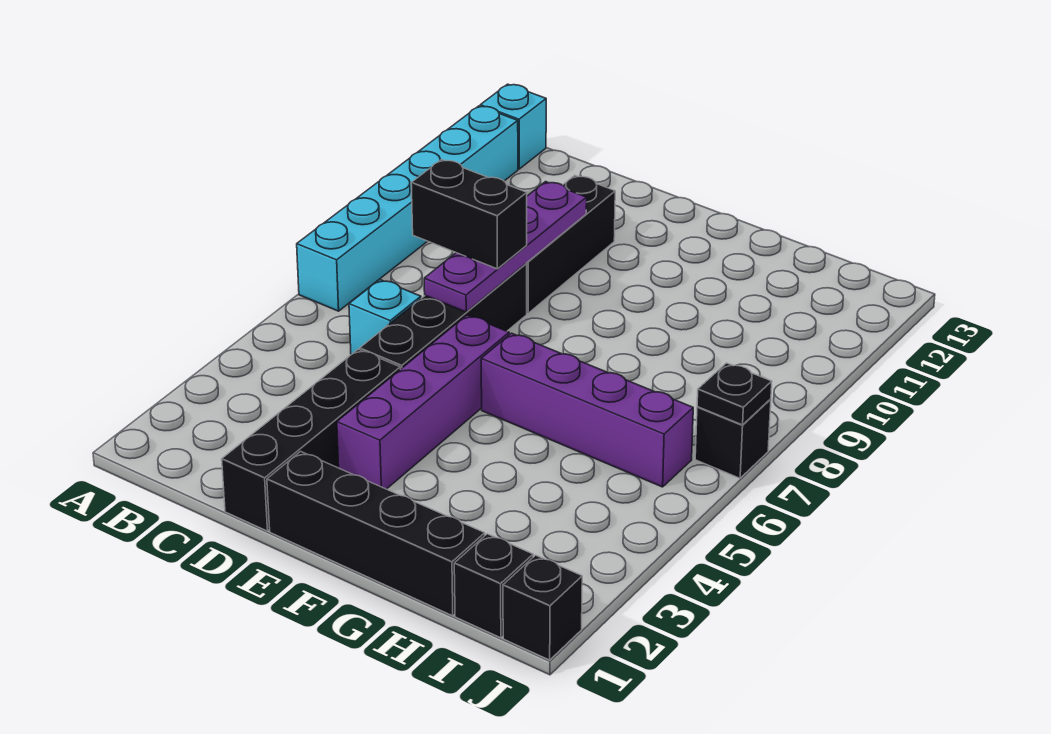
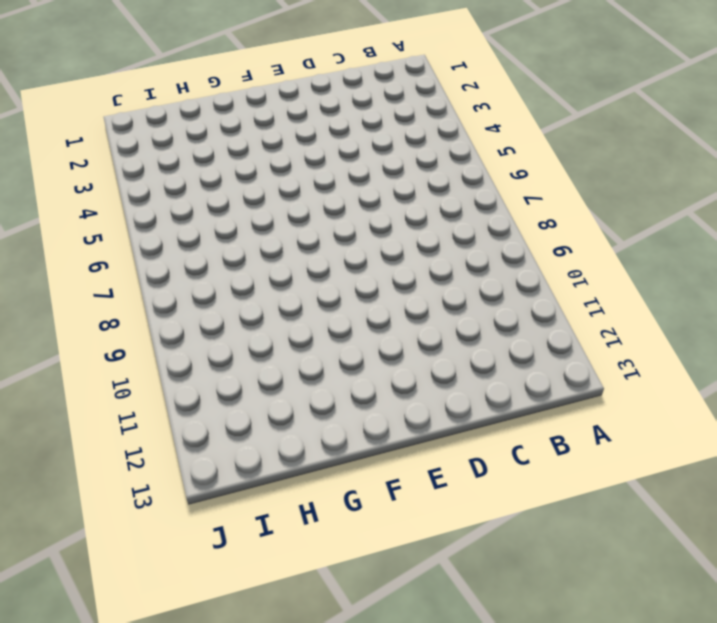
none -> cyan 1x6 brick [297,106,518,311]
none -> cyan 1x1 brick [480,84,546,169]
none -> cyan 1x1 brick [349,280,421,355]

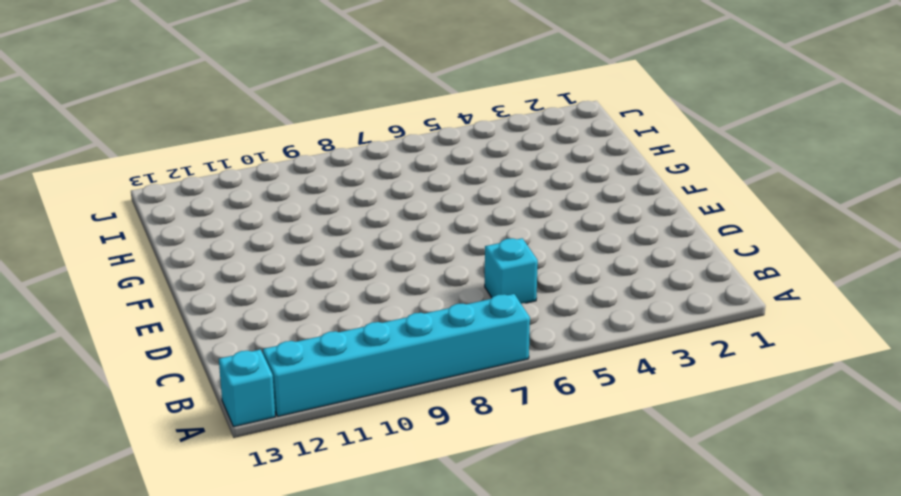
none -> black 1x4 brick [222,349,400,531]
none -> black 1x4 brick [360,264,527,369]
none -> black 1x3 brick [526,175,615,313]

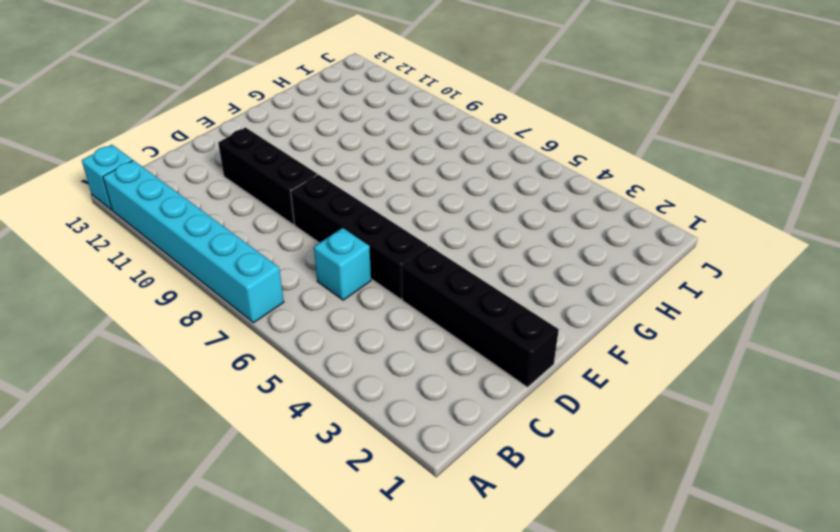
none -> black 1x4 brick [267,451,485,616]
none -> purple 1x4 brick [337,315,509,489]
none -> purple 1x4 brick [481,333,693,487]

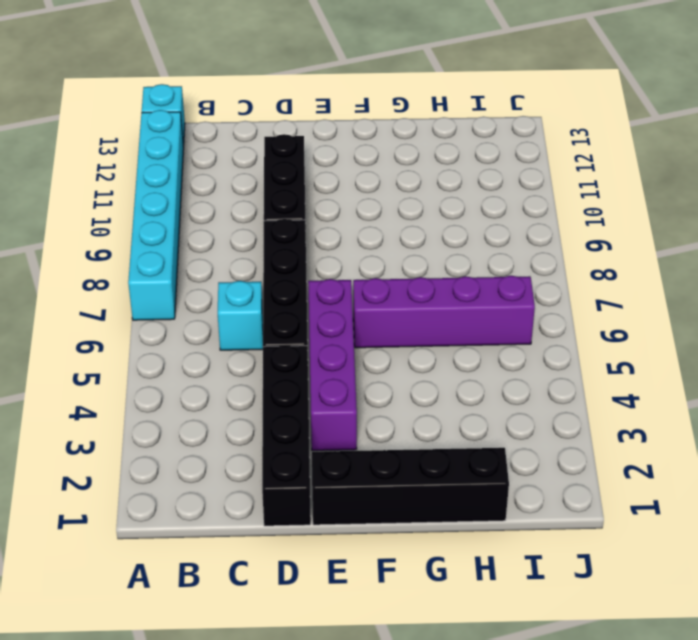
none -> black 1x1 brick [454,534,533,638]
none -> black 1x1 brick [503,555,582,660]
none -> black 1x1 brick [695,399,771,478]

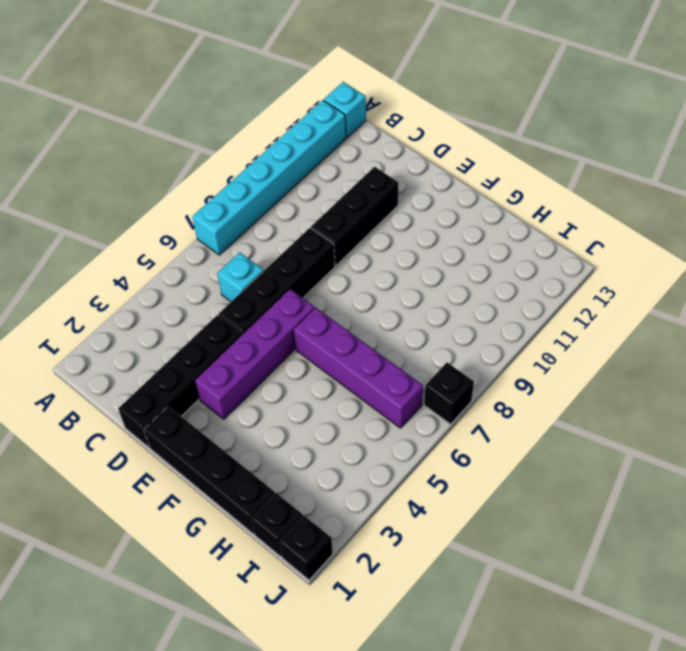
none -> purple 1x4 plate [424,182,587,312]
none -> black 1x1 plate [697,363,772,425]
none -> black 1x2 brick [411,160,527,269]

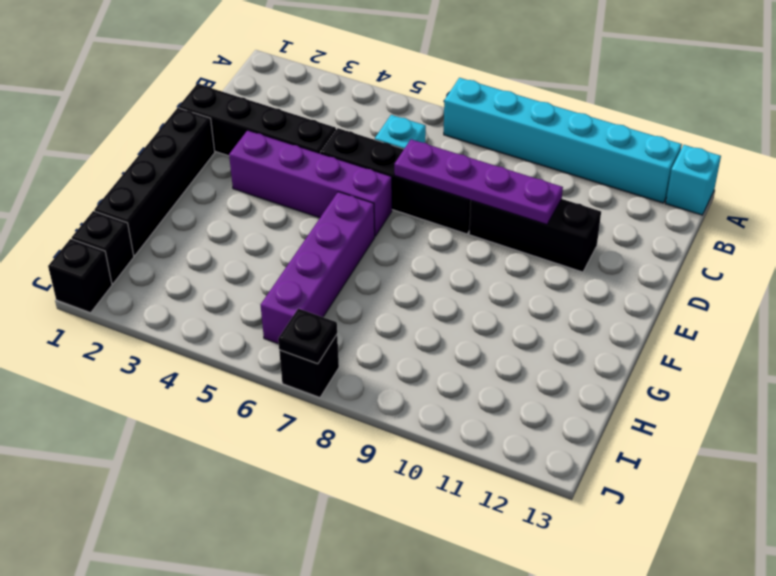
none -> black 1x2 brick [411,160,527,269]

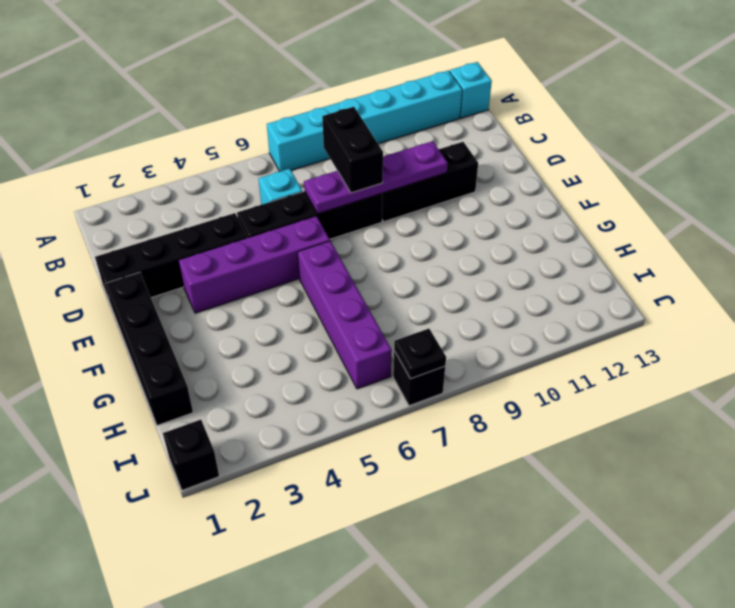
none -> black 1x1 brick [454,534,533,638]

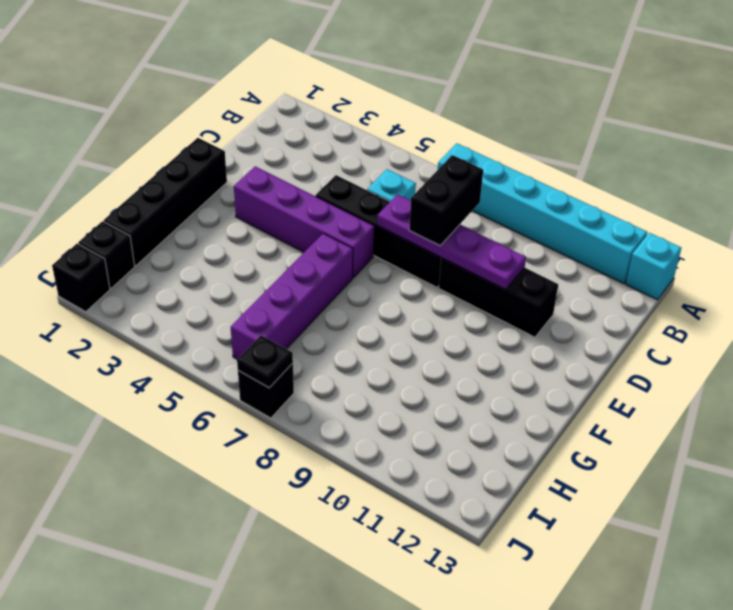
none -> black 1x4 brick [222,349,400,531]

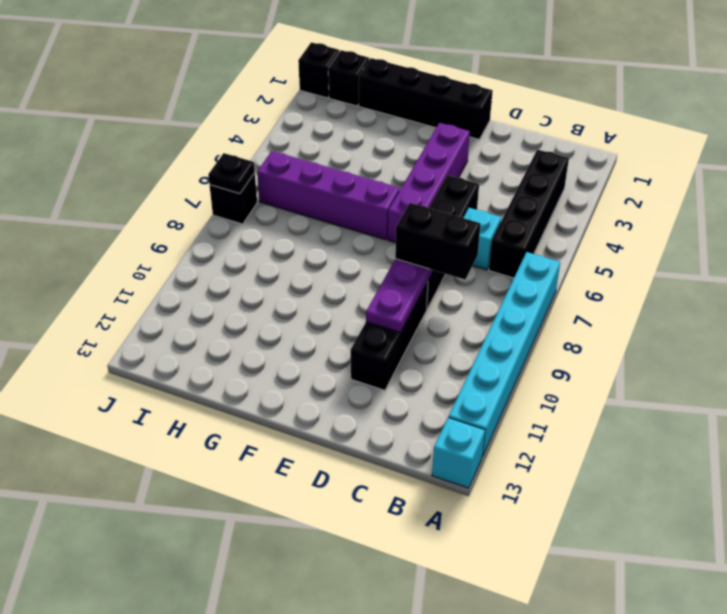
black 1x4 brick [489,149,569,278] -> black 1x4 brick moved to [222,349,400,531]

